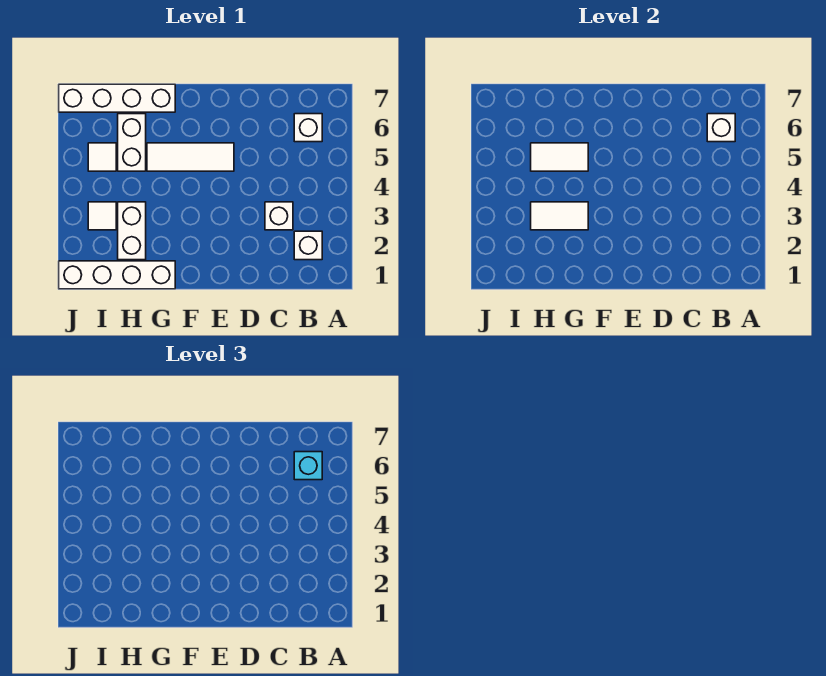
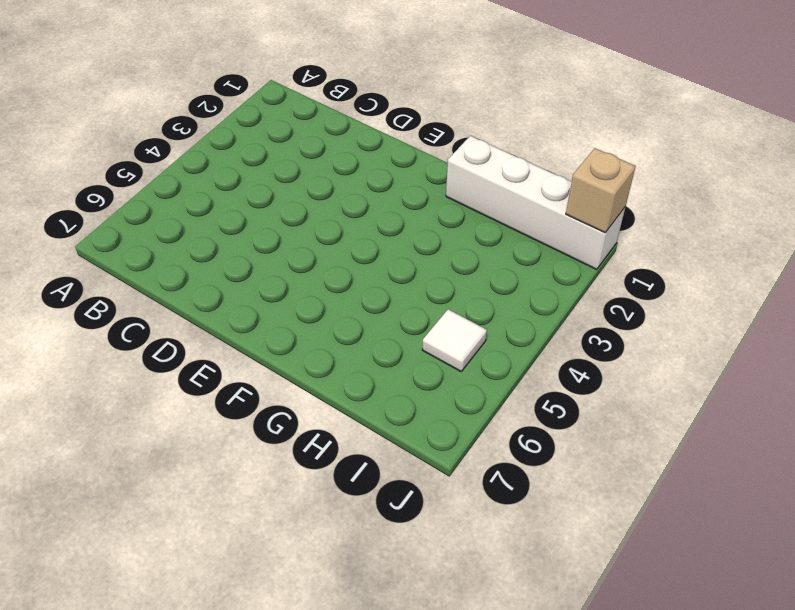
tan 1x1 brick [566,148,636,233] -> none
none -> white 1x1 brick [294,231,322,260]
none -> white 1x1 brick [294,114,322,142]
none -> white 1x1 brick [265,202,293,230]

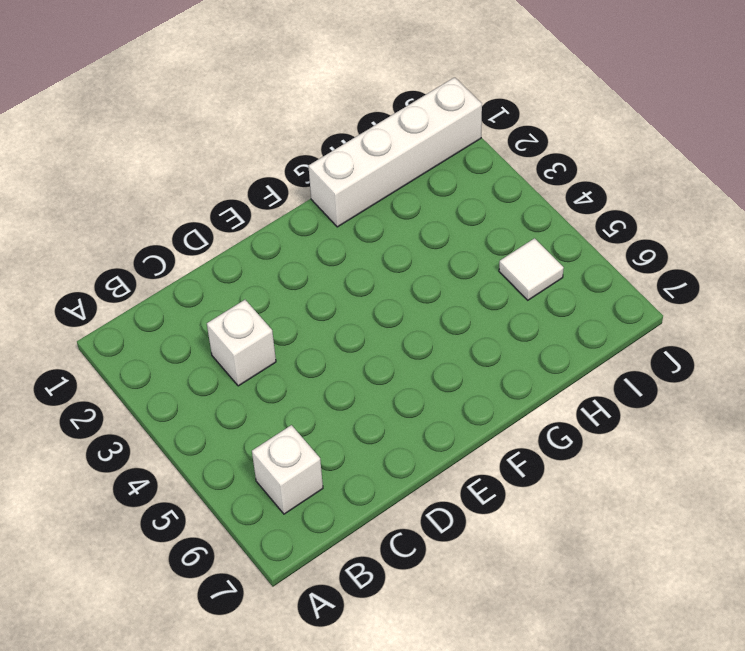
none -> white 1x1 brick [294,231,322,260]
none -> white 1x3 tile [147,143,234,171]
none -> white 1x4 brick [59,84,175,112]

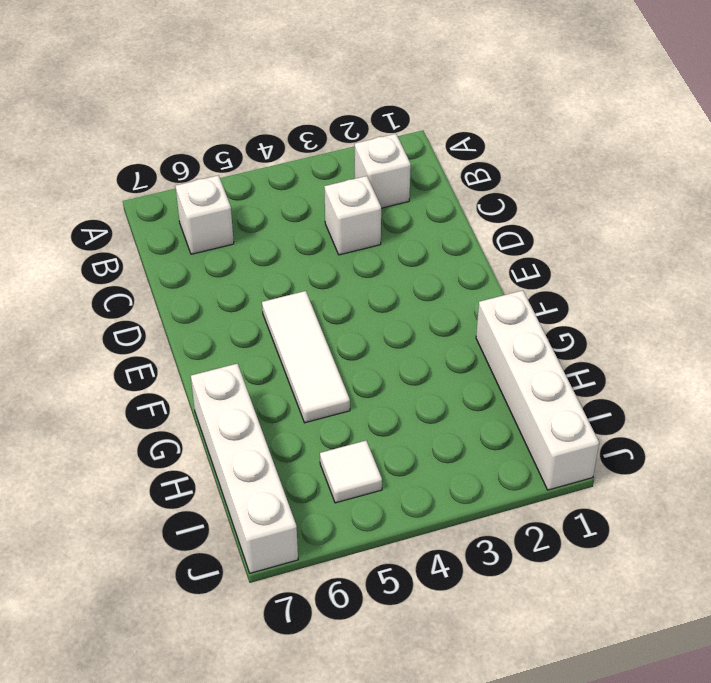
none -> white 1x2 brick [118,202,146,260]
none -> white 1x2 brick [118,114,146,171]
none -> white 1x1 tile [88,202,116,230]

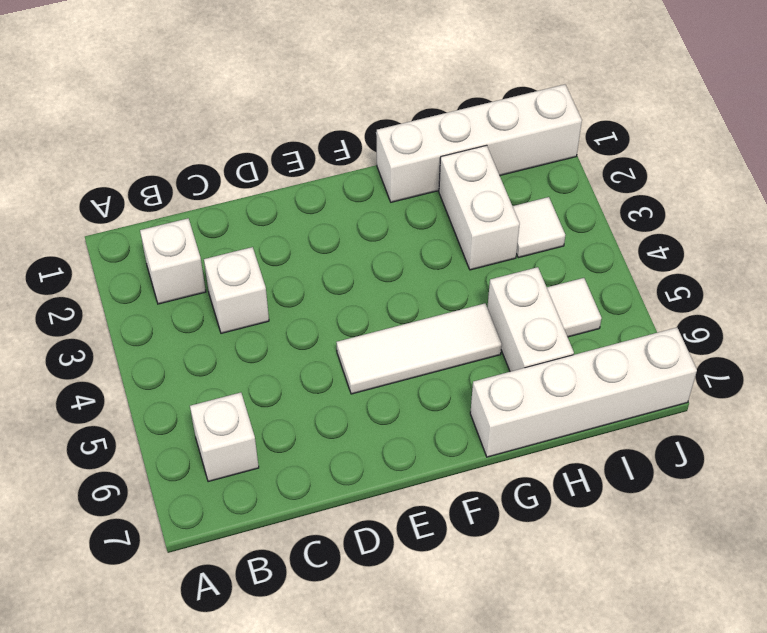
none -> white 1x1 brick [707,114,735,142]
none -> white 1x2 tile [531,202,588,230]
none -> white 1x2 tile [531,143,588,171]

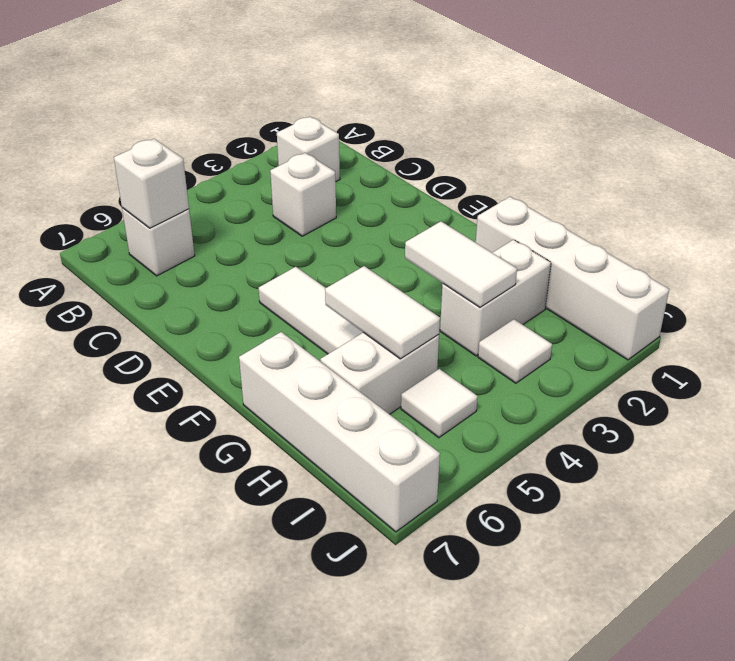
none -> cyan 1x1 brick [294,452,322,480]

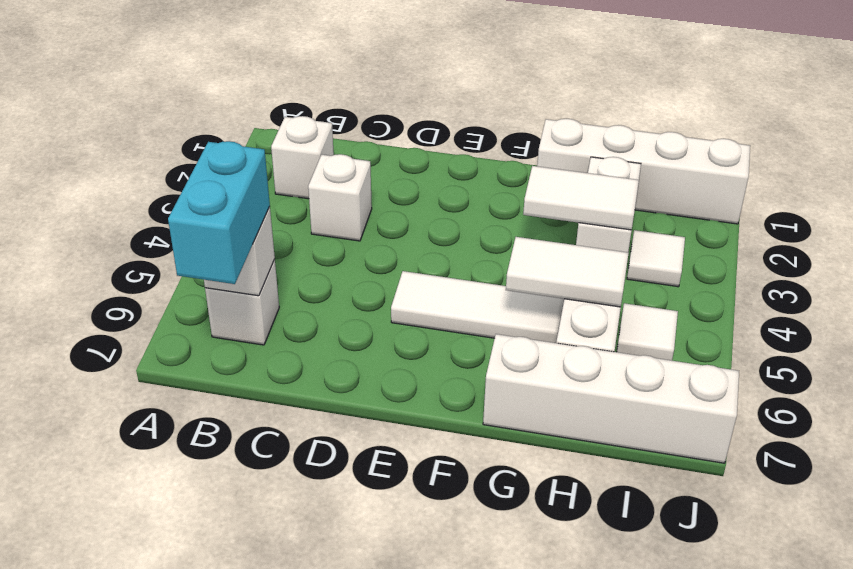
cyan 1x2 brick [168,141,270,284] -> cyan 1x1 brick [294,452,322,480]

